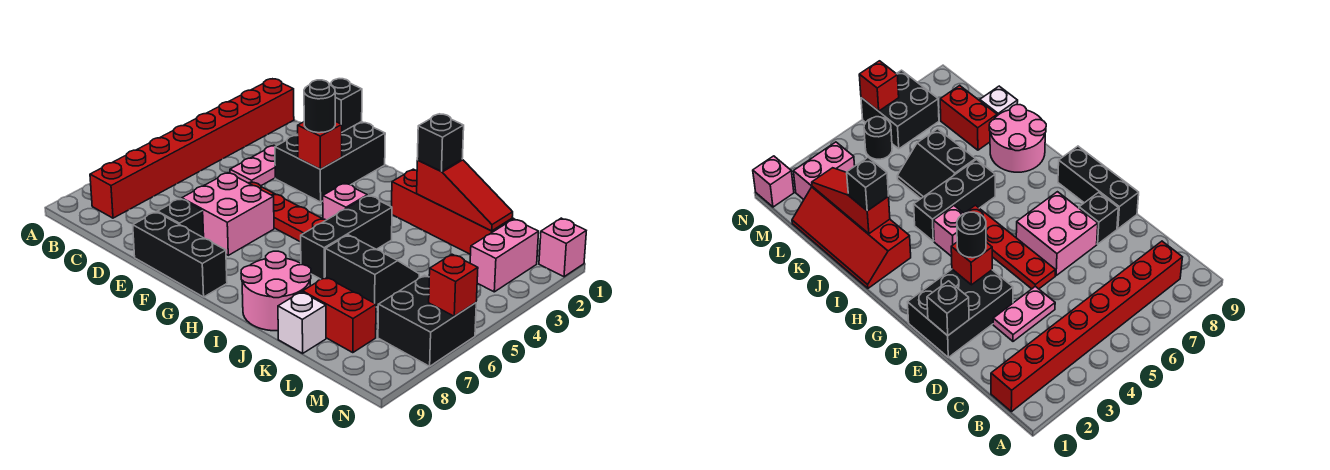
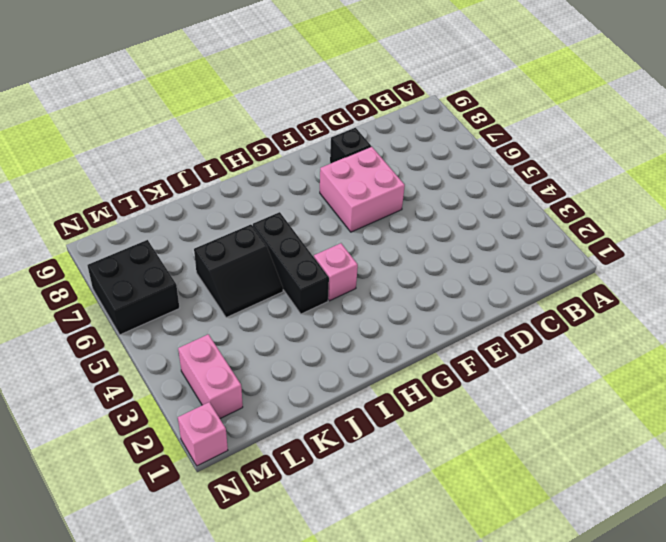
none -> red 1x8 brick [90,79,294,218]
none -> pink 1x2 plate [230,145,275,186]
none -> black 2x3 brick [275,122,385,202]

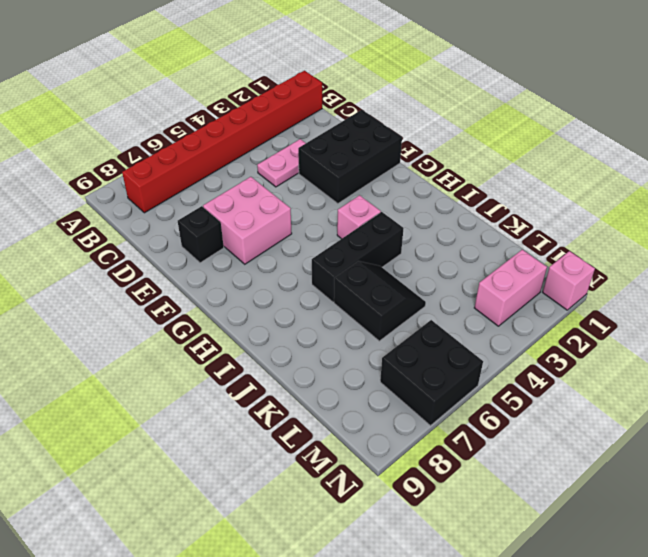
none -> red 1x4 plate [249,182,326,242]
none -> black 1x3 brick [133,212,227,297]
none -> red 2x4 slope [392,169,514,255]

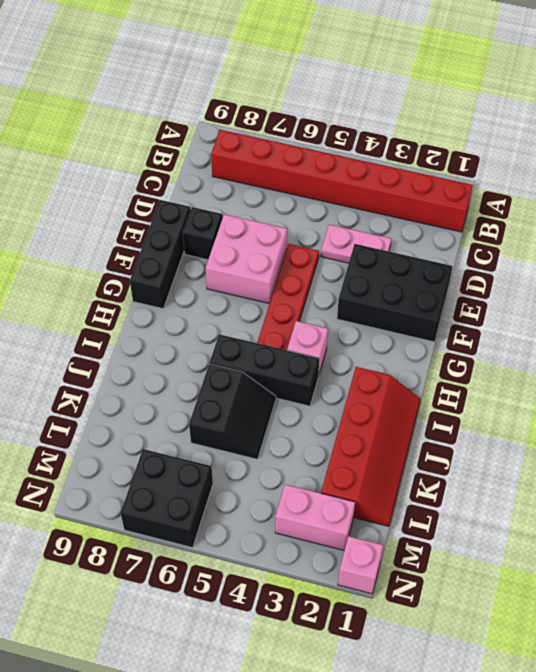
none -> pink 2x2 round brick [241,251,311,331]
none -> red 1x2 brick [303,277,376,353]
none -> white 1x1 brick [278,292,326,353]

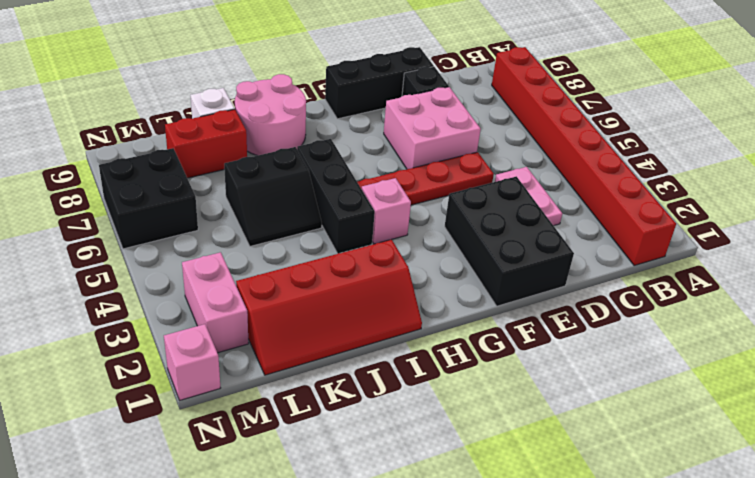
none -> black 1x1 round brick [864,117,892,159]
none -> black 1x1 brick [329,79,362,132]
none -> red 1x1 brick [298,121,342,169]

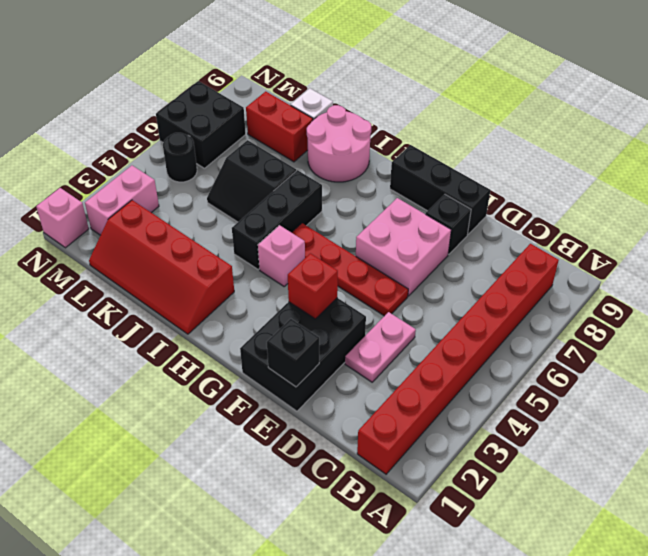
none -> red 1x3 slope [417,160,513,231]
none -> red 1x1 brick [429,254,478,316]
none -> black 1x1 round brick [304,80,335,133]

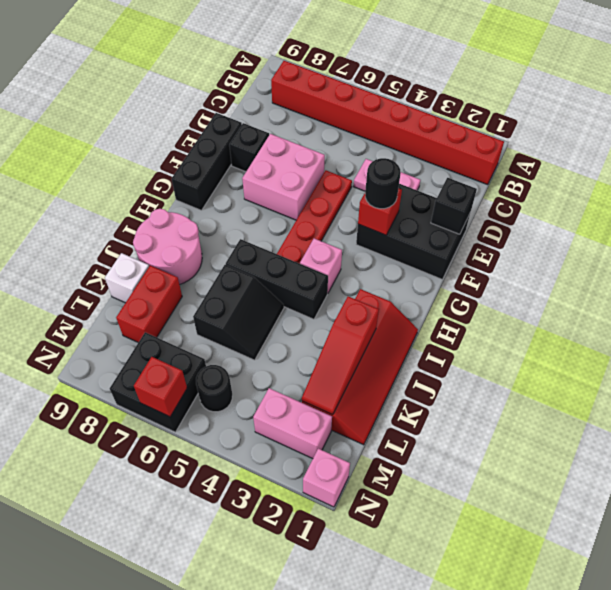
none -> black 1x1 brick [417,114,464,171]

